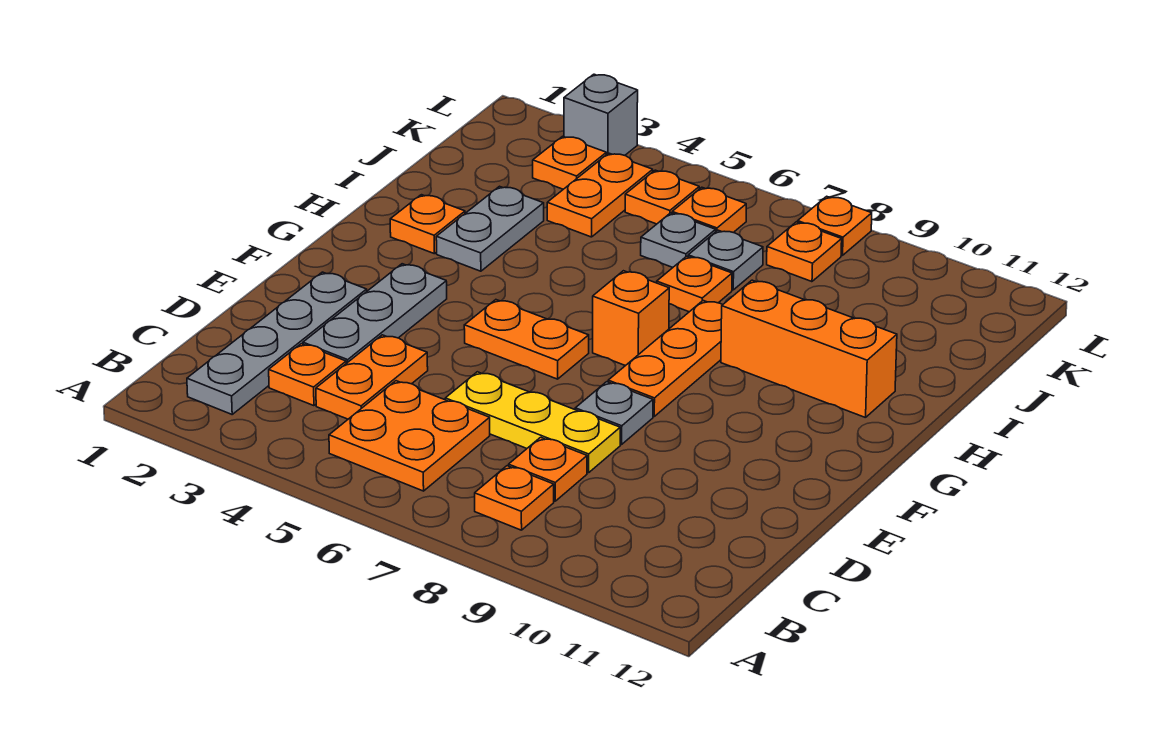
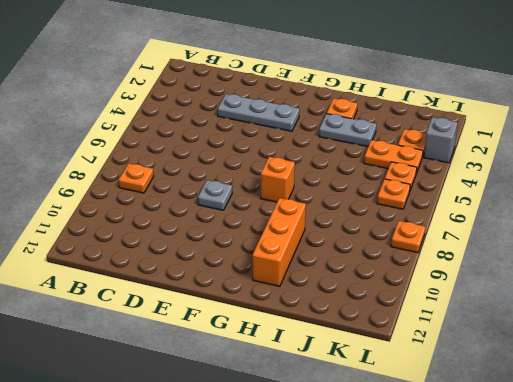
none -> grey 1x4 plate [187,272,367,414]
none -> orange 2x2 plate [329,381,490,491]
none -> orange 1x1 plate [269,344,346,406]

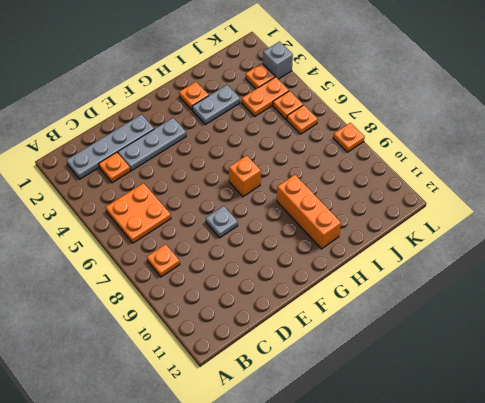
none -> orange 1x2 plate [316,335,428,419]
none -> orange 1x1 plate [509,437,587,501]
none -> yellow 1x3 plate [445,372,620,473]

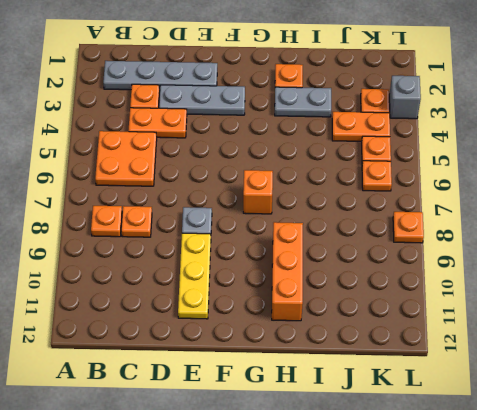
yellow 1x3 plate [178,233,211,319] -> yellow 1x3 plate moved to [445,372,620,473]
none -> orange 1x2 plate [464,300,589,379]
none -> orange 1x3 plate [608,301,722,416]
none -> orange 1x1 plate [657,256,732,312]

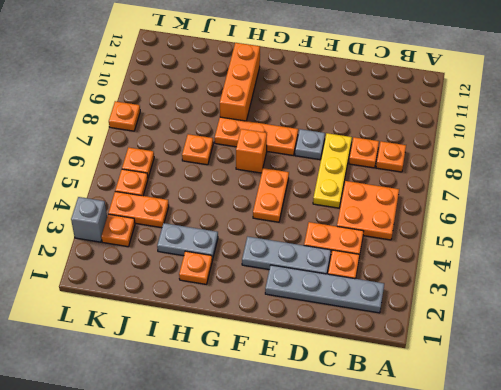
none -> grey 1x1 plate [641,213,716,267]
none -> grey 1x1 plate [688,230,763,290]
none -> orange 1x1 plate [767,222,842,282]

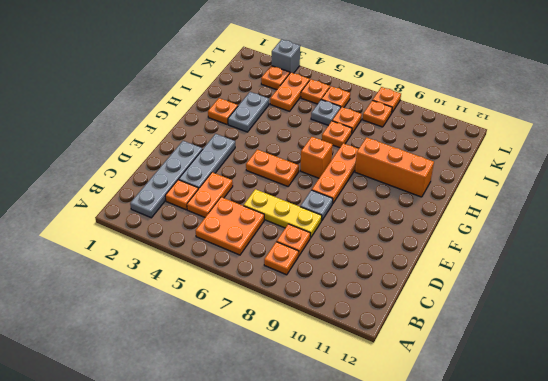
orange 1x1 plate [332,107,362,133] -> grey 1x1 plate [688,230,763,290]

